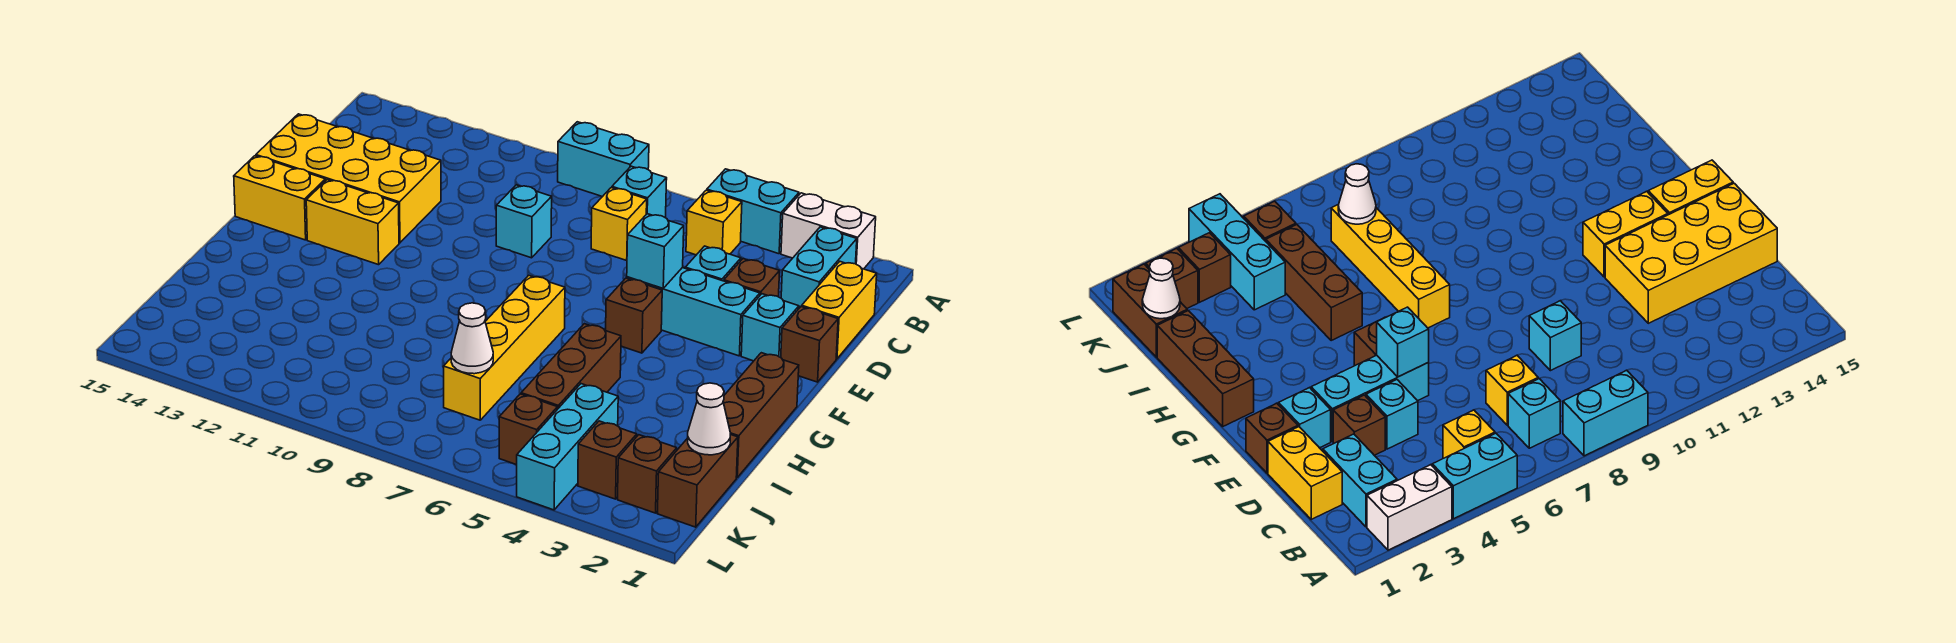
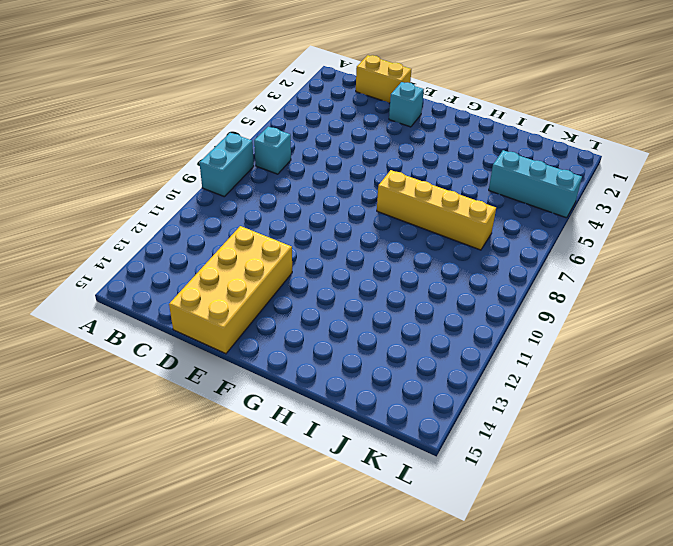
none -> white 1x2 brick [781,193,876,269]
none -> cyan 1x2 brick [707,169,799,254]
none -> cyan 1x2 brick [781,227,857,308]

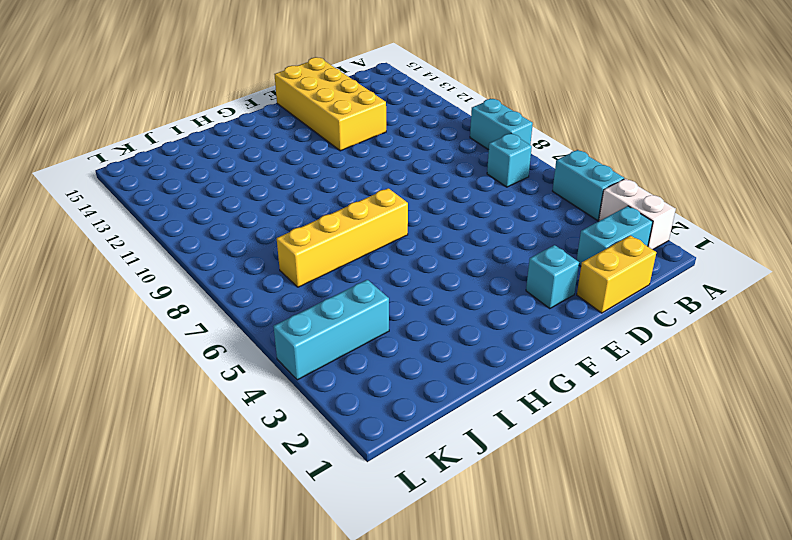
none -> yellow 1x1 brick [686,190,742,255]
none -> yellow 1x1 brick [591,188,647,260]
none -> brown 1x1 brick [724,259,780,297]

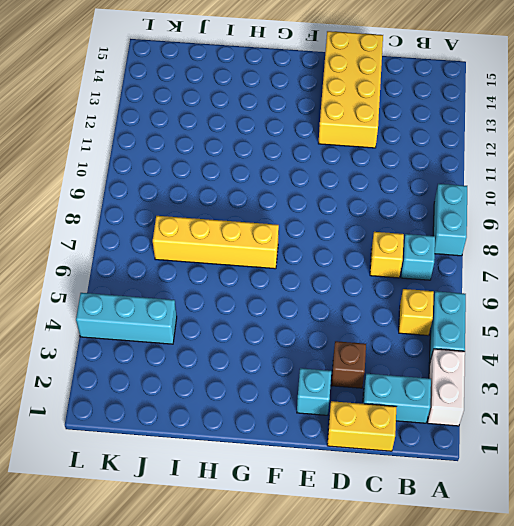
none -> cyan 1x1 brick [685,246,741,281]
none -> cyan 1x1 brick [496,185,552,258]
none -> brown 1x1 brick [781,307,838,382]

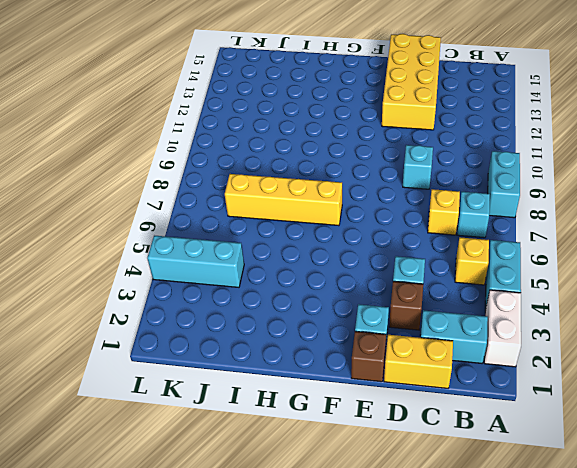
none -> cyan 1x3 brick [627,268,760,356]
none -> brown 1x1 brick [606,278,662,353]
none -> yellow 1x2 brick [306,180,399,265]

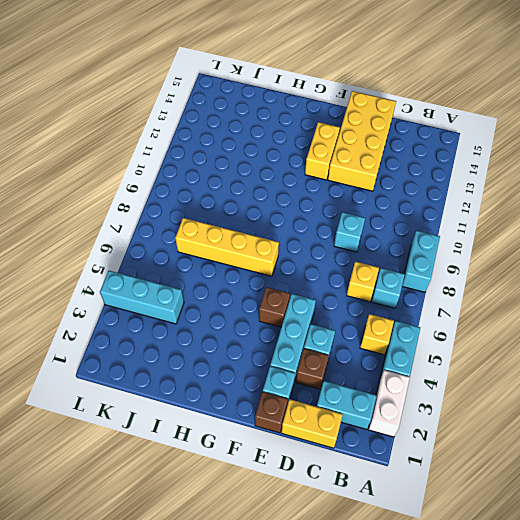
none -> yellow 1x2 brick [234,156,325,240]
none -> brown 1x3 brick [723,353,799,477]
none -> brown 1x3 brick [521,324,621,409]

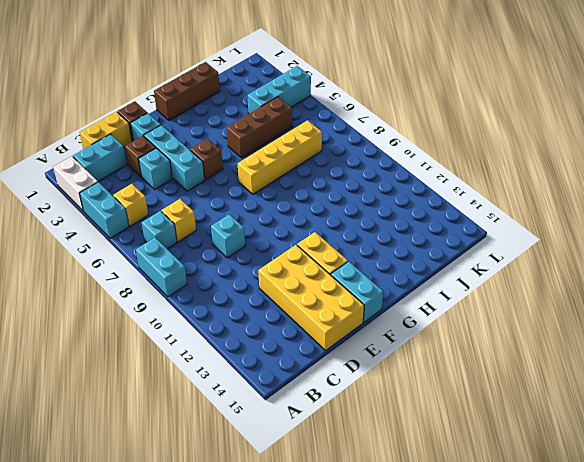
cyan 1x2 brick [331,261,383,322] -> yellow 1x2 brick [234,156,325,240]
none -> brown 1x2 brick [657,434,738,527]
none -> brown 1x1 brick [618,435,677,513]
none -> brown 1x1 brick [578,421,637,499]

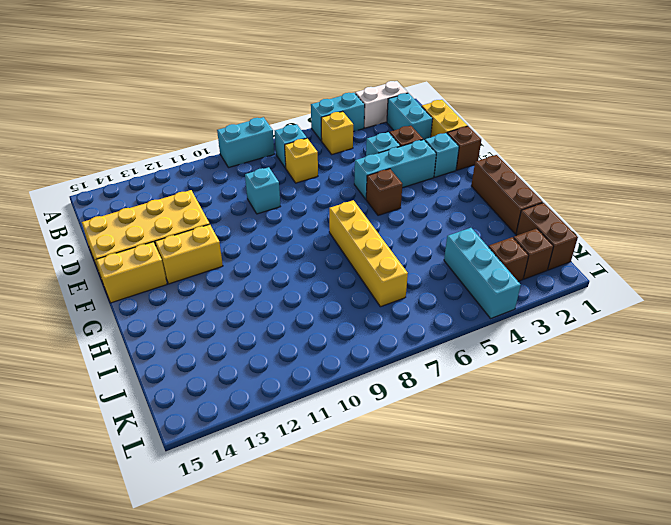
none -> brown 1x3 brick [521,324,621,409]
none -> brown 1x1 brick [499,394,557,465]
none -> cyan 1x1 brick [627,214,684,288]

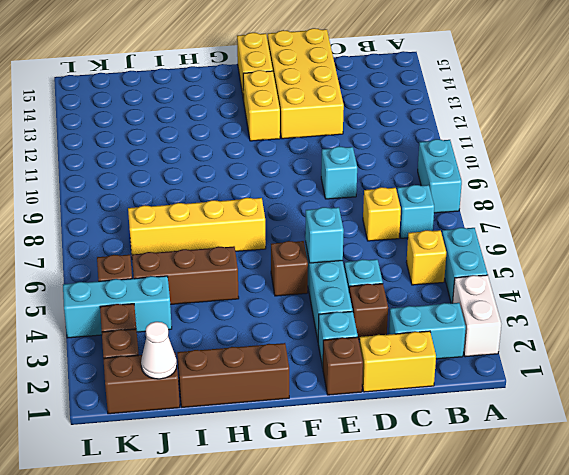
none -> white 1x1 cone [451,303,493,374]

